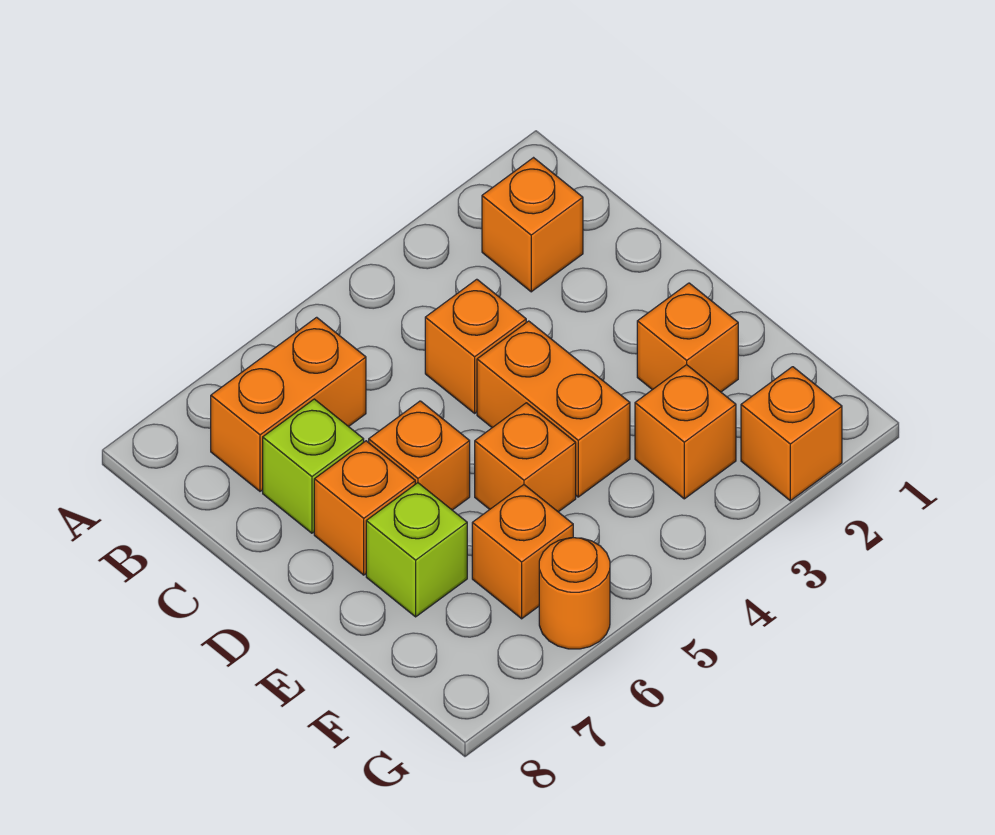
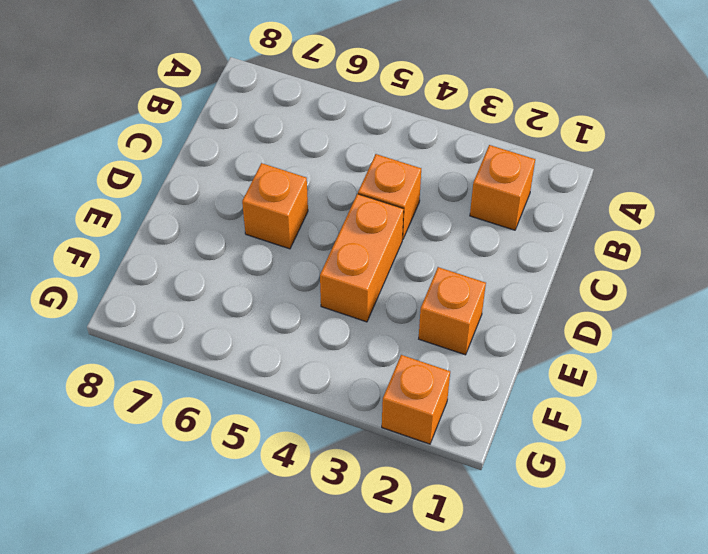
none -> orange 1x2 brick [211,317,366,491]
none -> lime 1x1 brick [263,399,364,533]
none -> orange 1x1 brick [314,441,415,575]

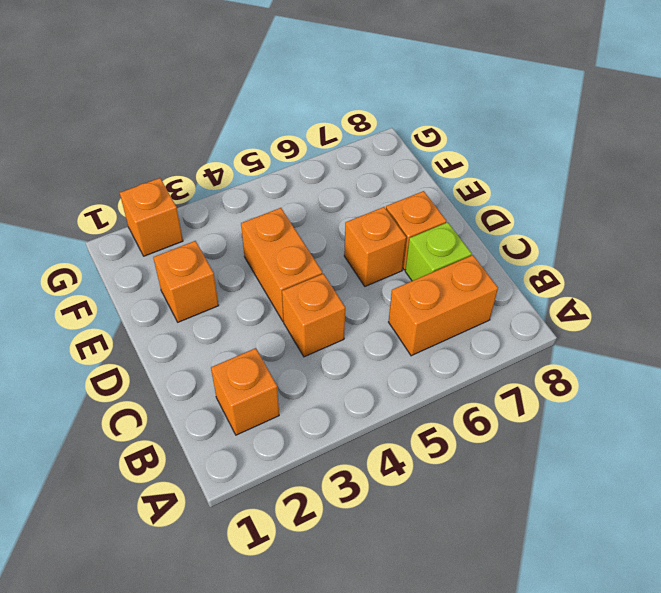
none -> orange 1x1 brick [475,403,576,512]
none -> lime 1x1 brick [366,483,467,617]
none -> orange 1x1 brick [635,365,736,499]

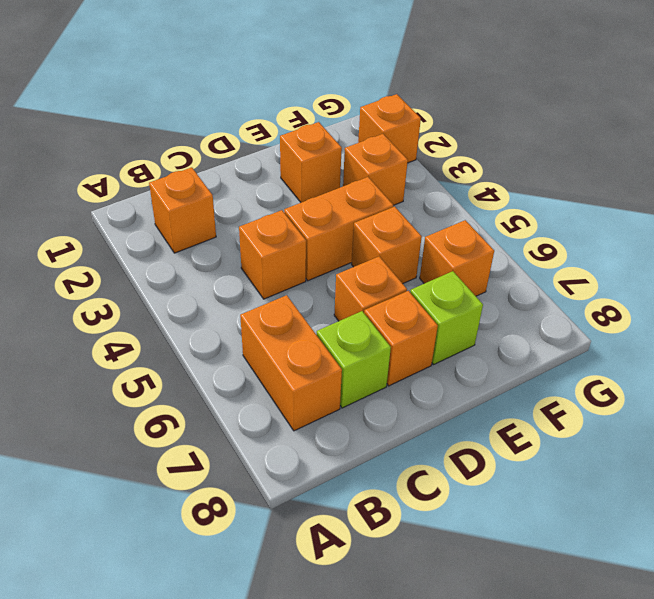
none -> orange 1x1 round brick [539,538,610,649]

